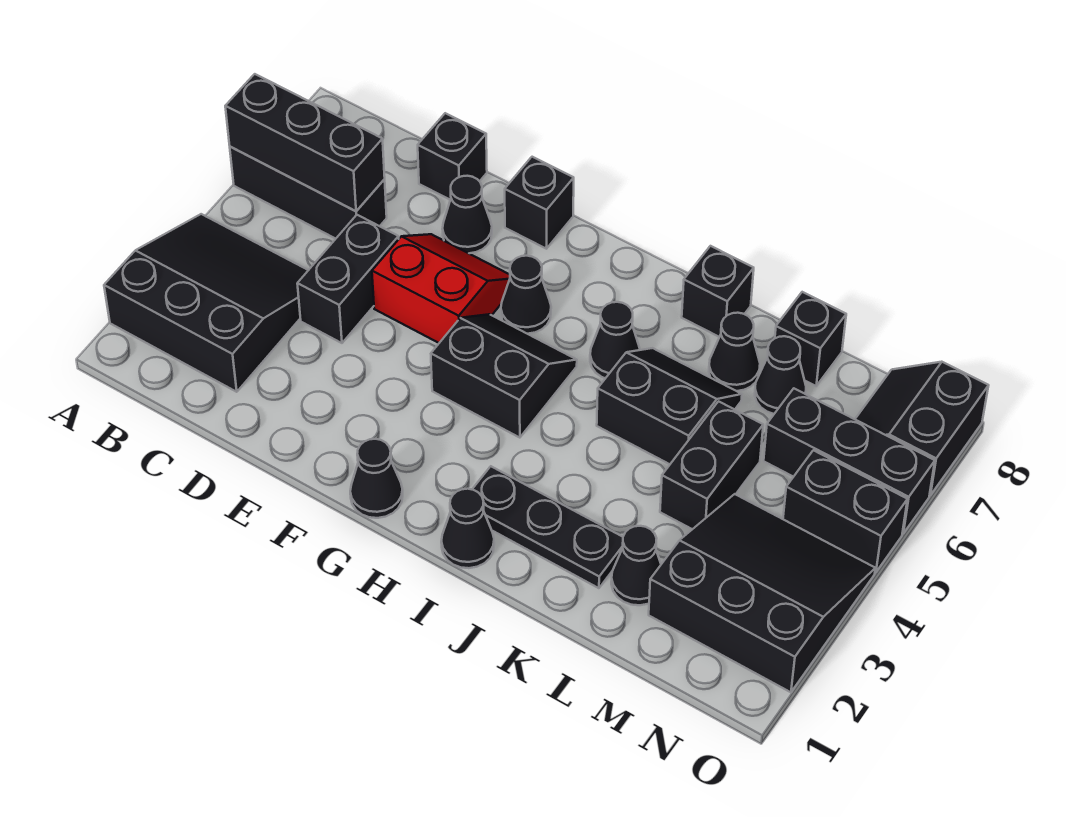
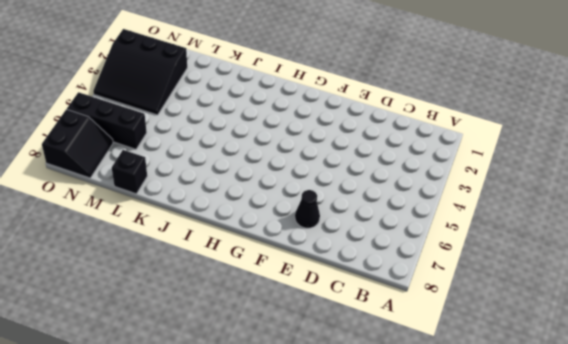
none -> black 3x3 slope [104,214,308,392]
none -> black 1x3 brick [230,147,387,239]
none -> black 1x2 brick [297,215,399,343]

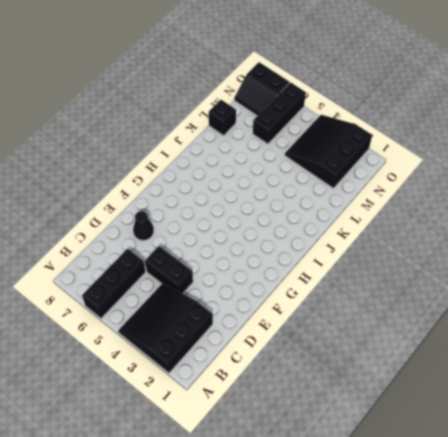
none -> black 1x1 brick [418,113,487,200]
none -> red 2x2 slope [372,234,510,343]
none -> black 1x1 brick [505,157,574,249]

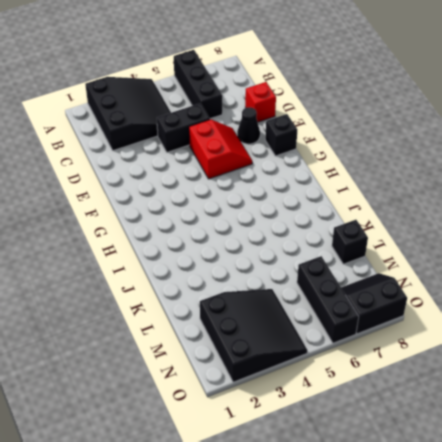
red 1x1 brick [245,82,276,122] -> black 1x1 brick [418,113,487,200]
none -> black 1x1 cone [350,439,403,518]
none -> black 2x2 slope [431,314,577,438]
none -> black 1x1 cone [501,256,551,334]

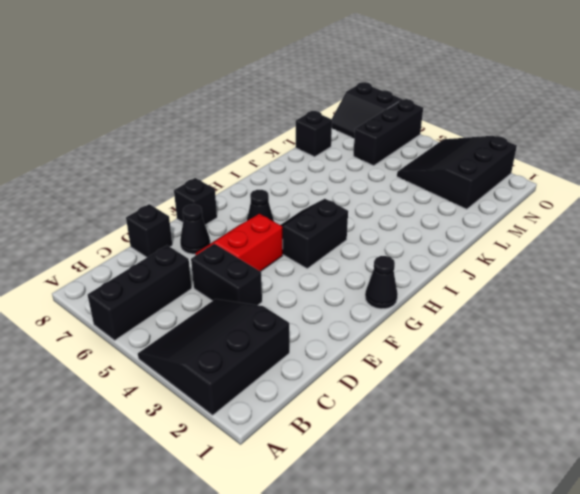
none -> black 1x1 cone [441,489,494,568]
none -> black 1x3 plate [472,466,623,588]
none -> black 1x1 cone [590,302,640,378]

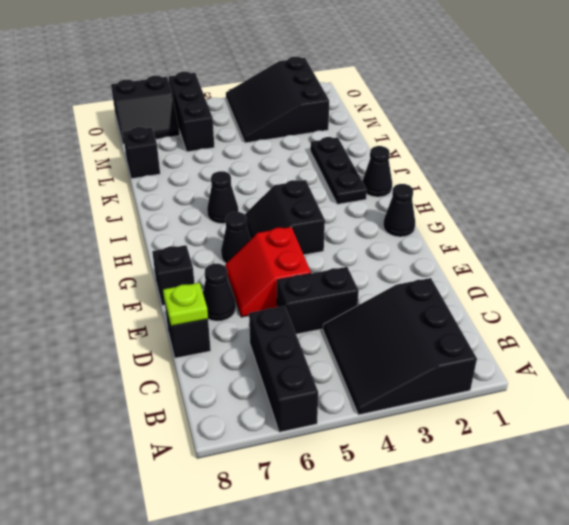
lime 1x1 plate [163,283,208,326] -> none
none -> black 2x2 slope [597,348,742,464]
none -> black 1x1 brick [682,246,754,337]
none -> black 1x1 cone [709,313,760,391]

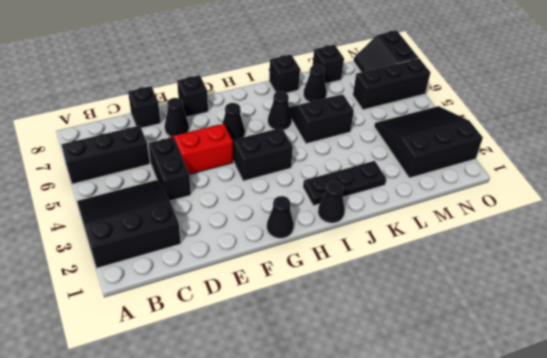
none -> black 1x1 cone [611,526,661,605]
none -> black 1x2 brick [660,401,763,529]
none -> black 1x1 cone [755,336,806,414]

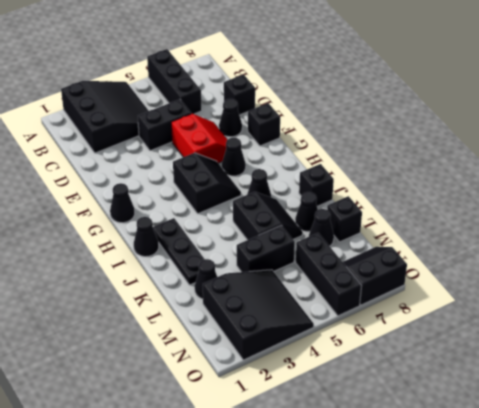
none -> black 1x2 brick [783,450,907,572]
none -> black 1x3 brick [225,74,385,211]

